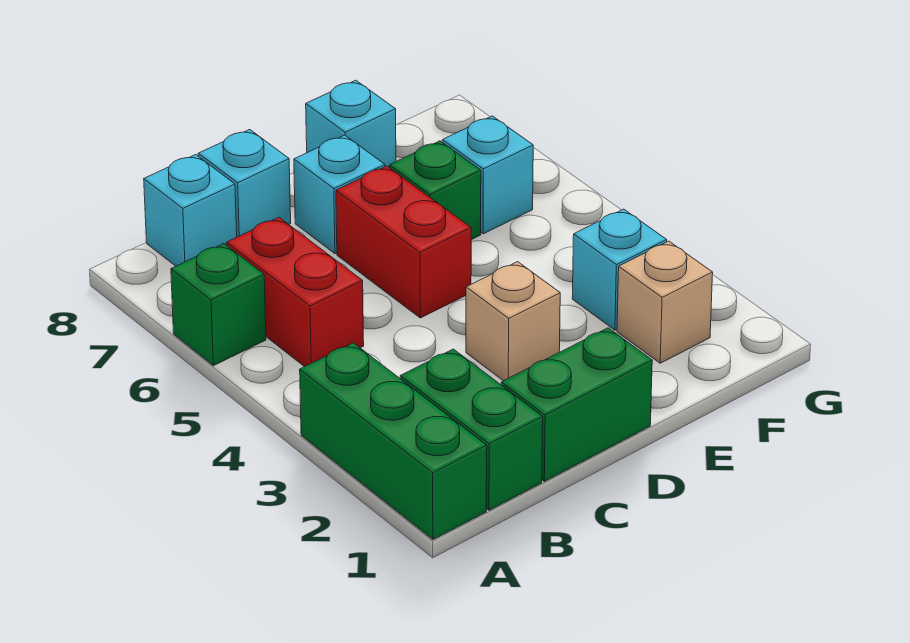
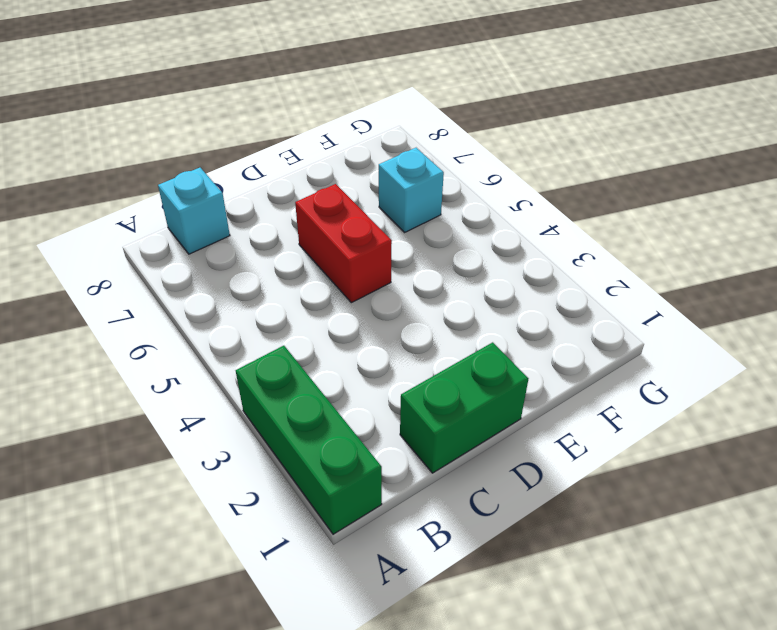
none -> green 1x1 brick [171,244,266,366]
none -> green 1x2 brick [400,349,543,510]
none -> red 1x2 brick [227,217,364,367]

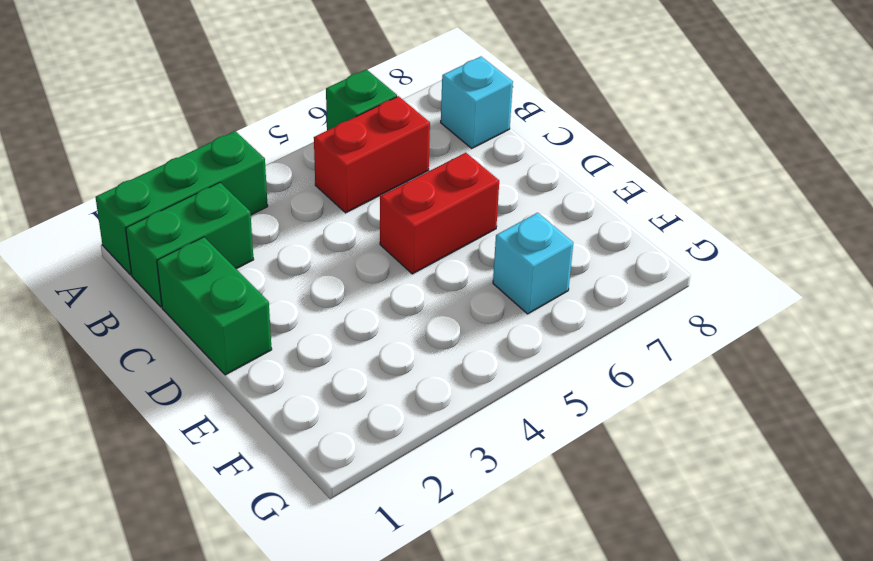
none -> cyan 1x1 brick [198,130,291,237]
none -> tan 1x1 brick [466,262,560,381]
none -> cyan 1x1 brick [294,135,385,254]

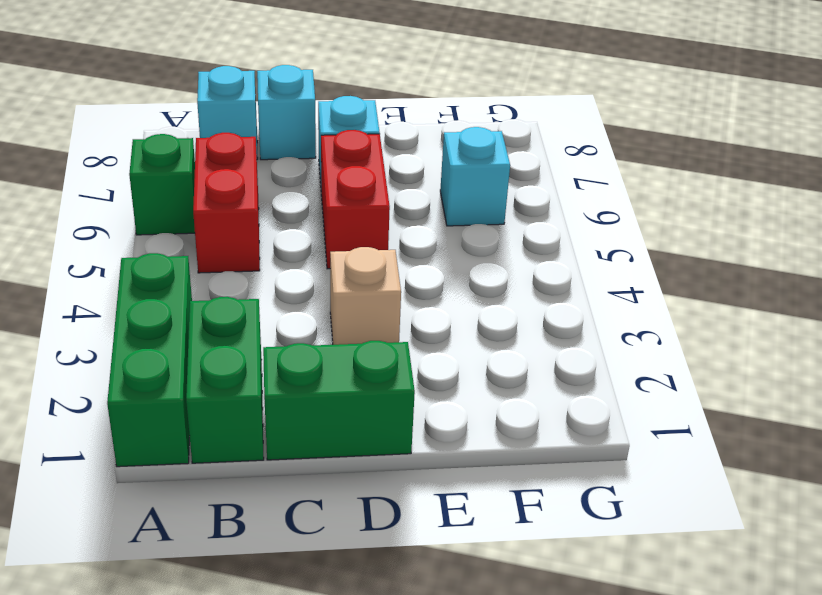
none -> green 1x1 brick [390,141,481,240]
none -> cyan 1x1 brick [306,80,396,168]
none -> tan 1x1 brick [617,241,713,363]

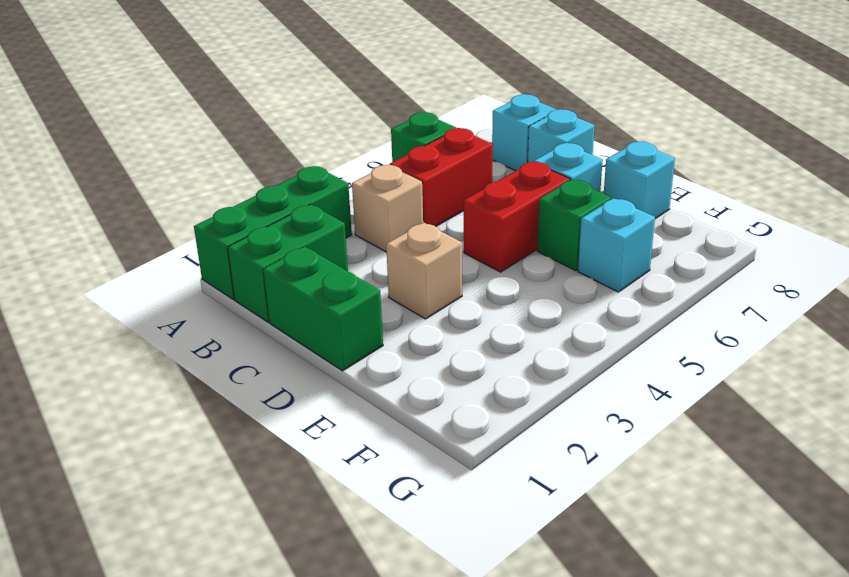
tan 1x1 brick [352,165,423,252] -> tan 1x1 brick moved to [617,241,713,363]
none -> cyan 1x1 brick [572,209,667,330]

